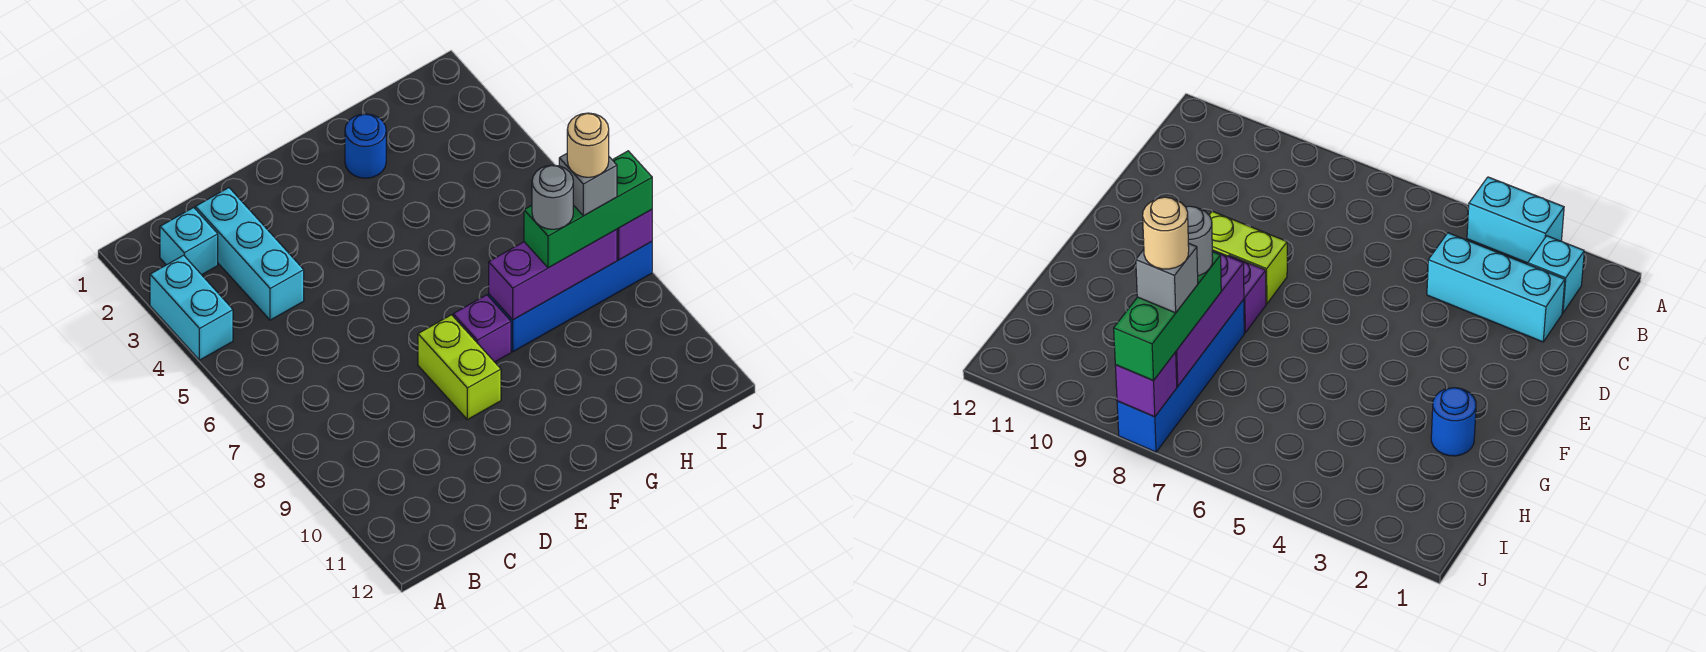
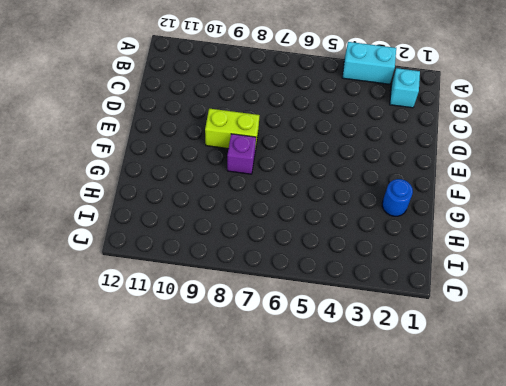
none -> cyan 1x3 brick [195,188,304,320]
none -> blue 1x4 brick [489,242,652,352]
none -> purple 1x3 brick [489,229,617,320]

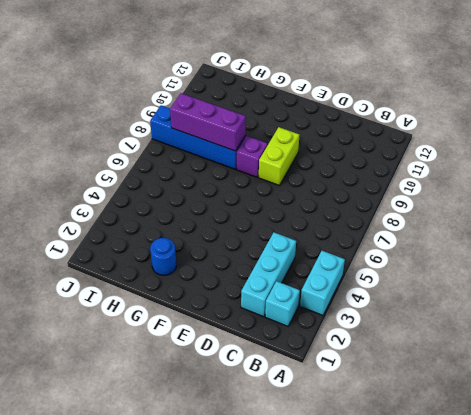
none -> purple 1x1 brick [617,210,652,260]
none -> green 1x3 brick [524,151,652,268]
none -> grey 1x1 round brick [532,165,573,229]

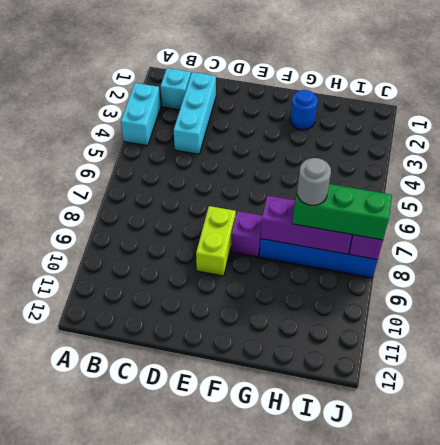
none -> grey 1x1 brick [559,154,617,216]
none -> tan 1x1 round brick [567,113,609,177]

